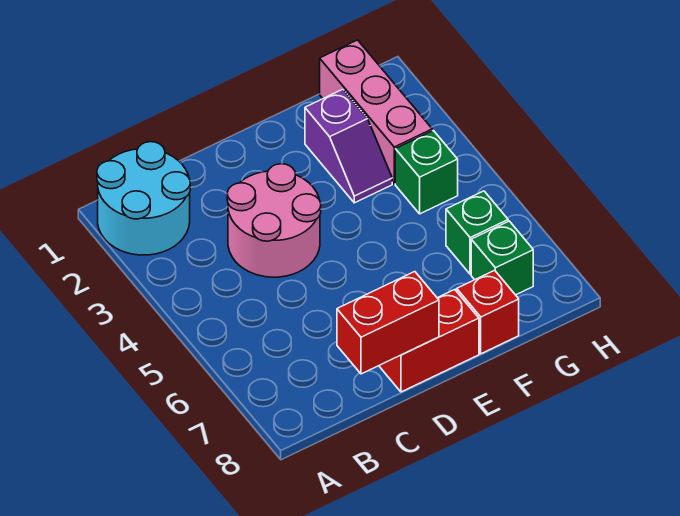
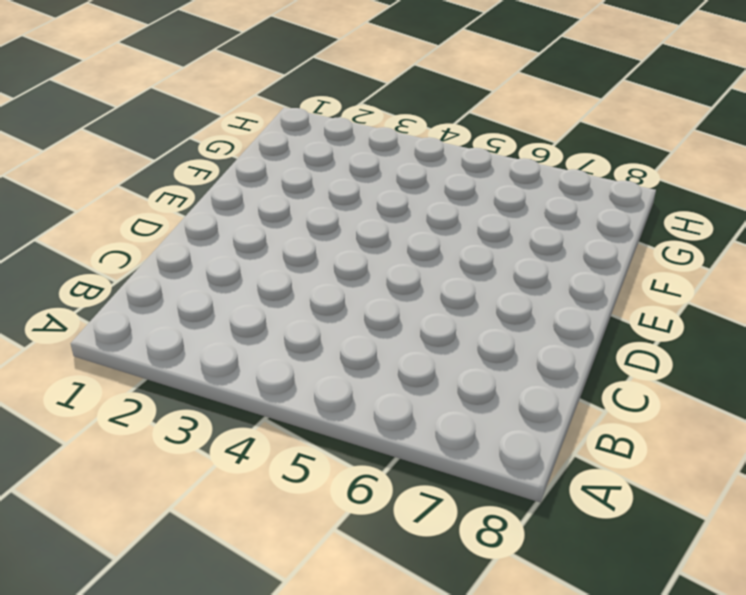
none -> cyan 2x2 round brick [97,142,190,255]
none -> pink 2x2 round brick [227,164,321,277]

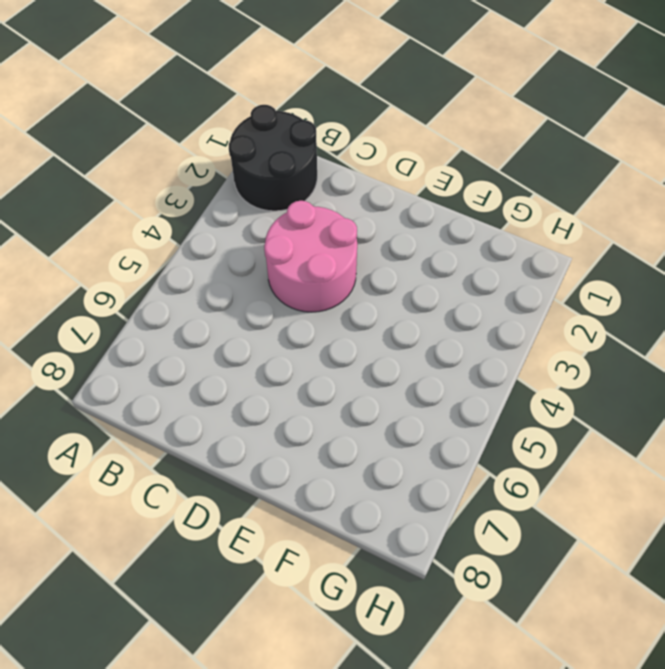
black 2x2 round brick [229,105,317,211] -> cyan 2x2 round brick [97,142,190,255]
none -> red 1x2 brick [379,290,479,392]
none -> purple 1x2 slope [305,89,392,203]

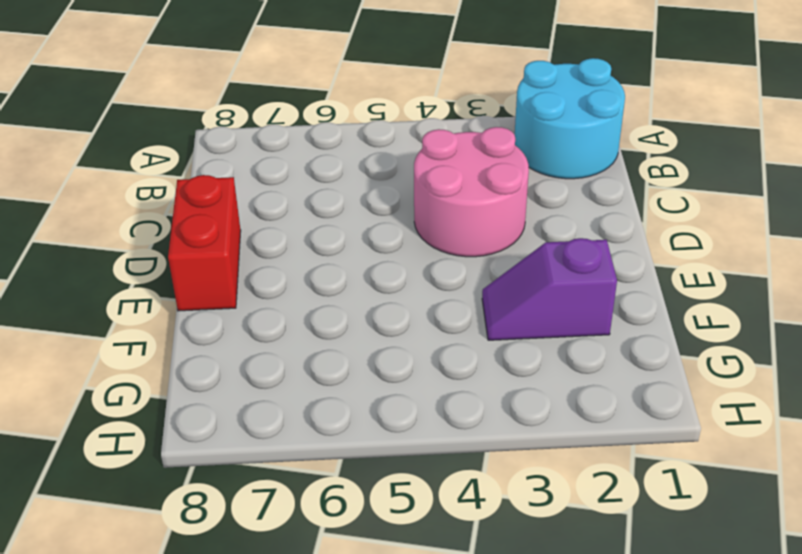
none -> red 1x1 brick [457,270,519,354]
none -> pink 1x3 brick [320,40,432,184]

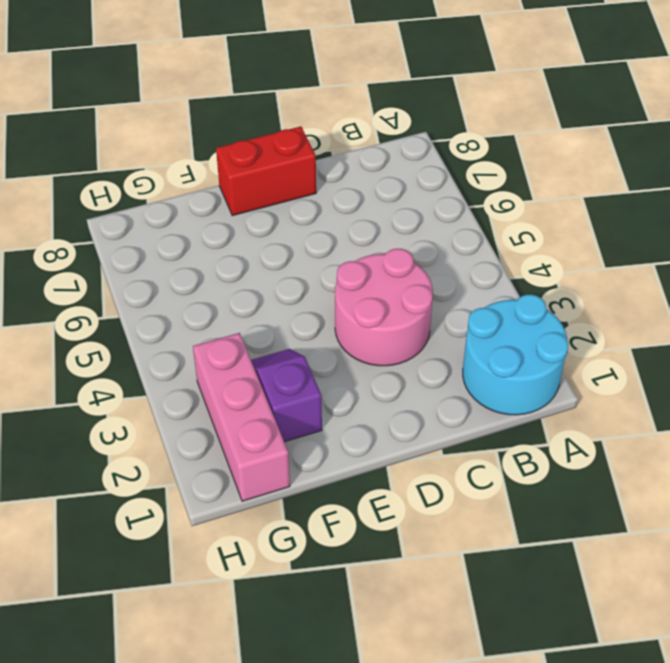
none -> red 1x1 brick [457,270,519,354]
none -> green 1x1 brick [395,131,458,214]

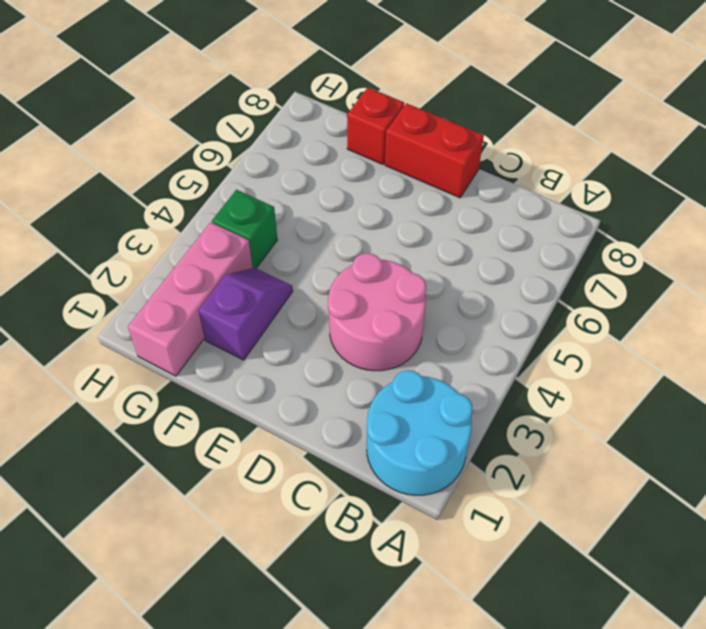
none -> green 1x1 brick [446,191,508,274]
none -> green 1x1 brick [471,221,533,295]

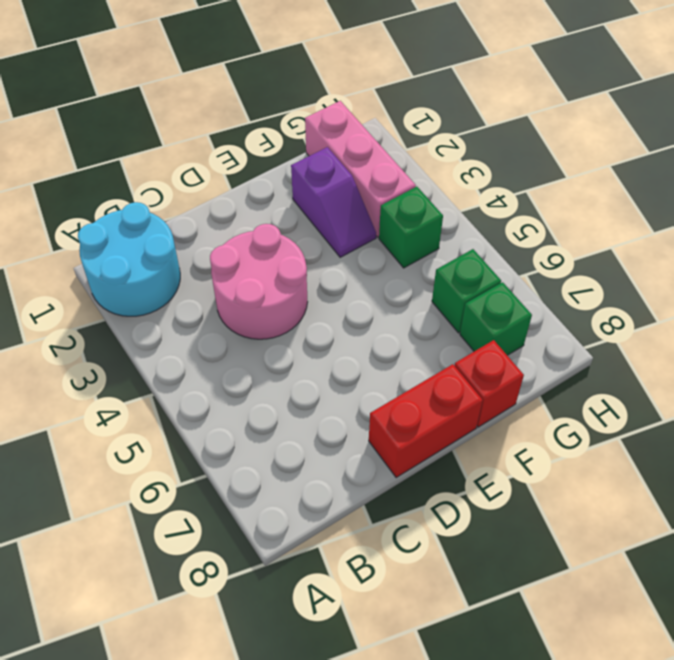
none -> red 1x2 brick [337,272,439,374]

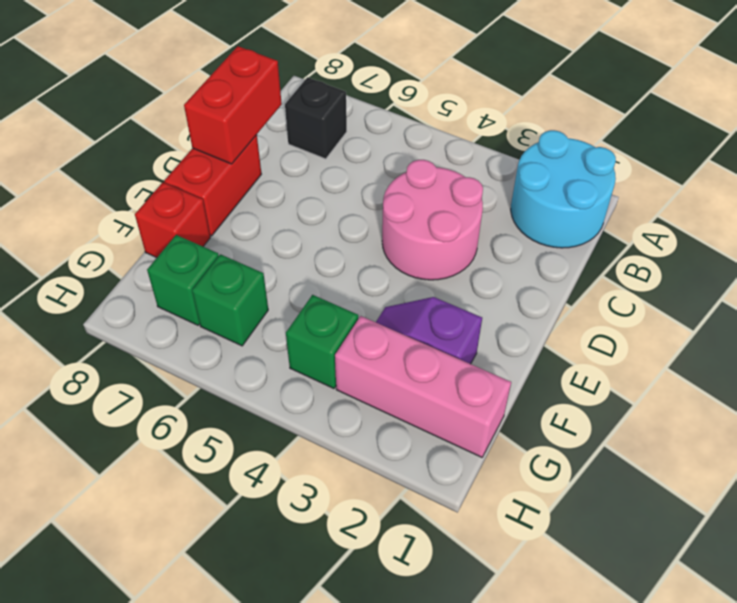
black 1x1 brick [285,77,347,159] -> none

